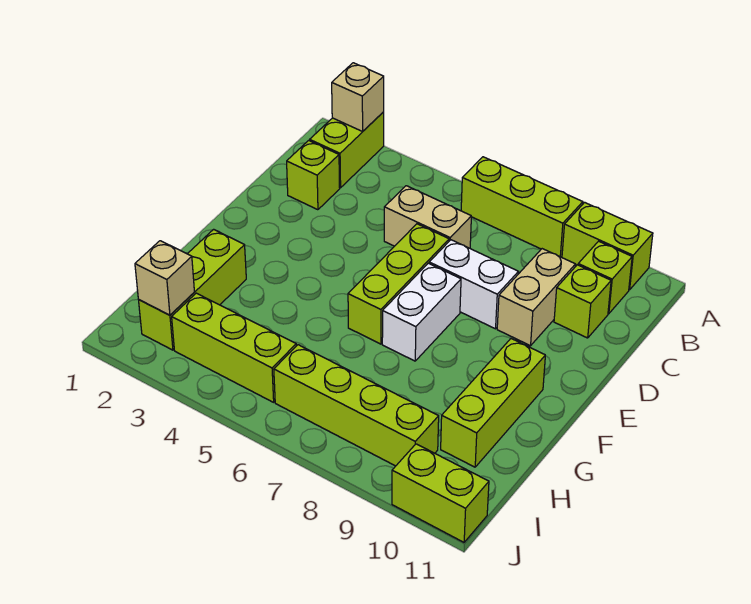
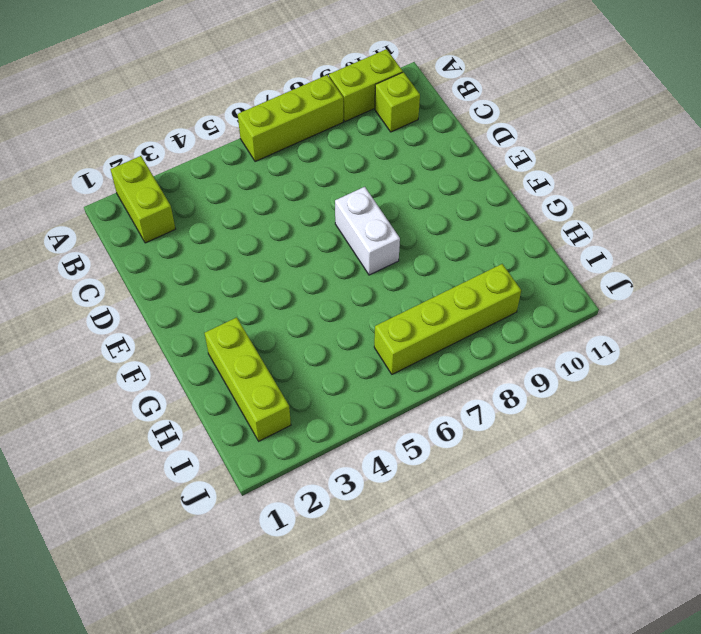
none -> lime 1x1 brick [287,141,340,210]
none -> tan 1x2 brick [384,186,471,248]
none -> tan 1x2 brick [497,249,576,346]

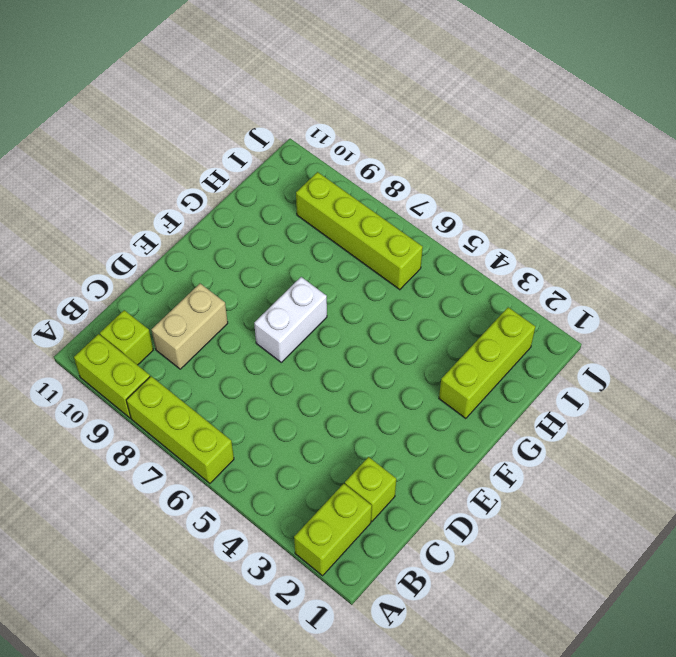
none -> tan 1x2 brick [384,186,471,248]
none -> lime 1x1 brick [554,265,611,338]
none -> lime 1x3 brick [348,224,449,344]

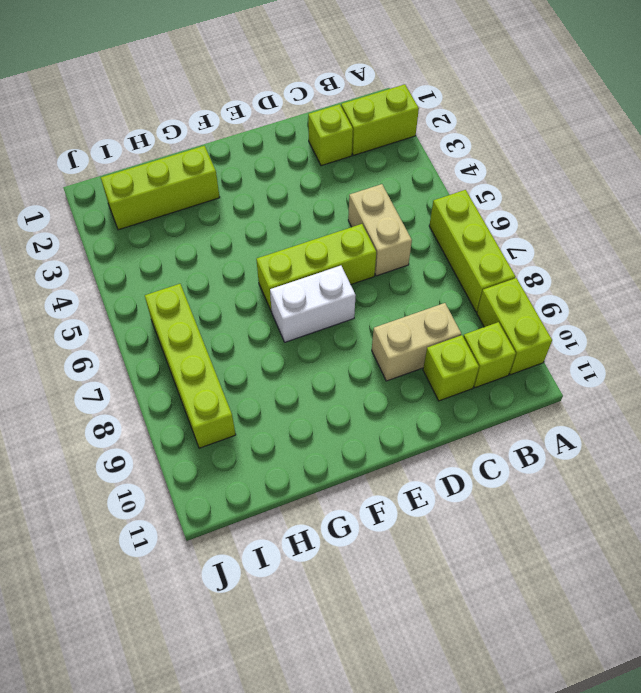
none -> white 1x2 brick [429,240,518,329]
none -> lime 1x3 brick [441,339,545,467]
none -> lime 1x3 brick [172,293,296,402]

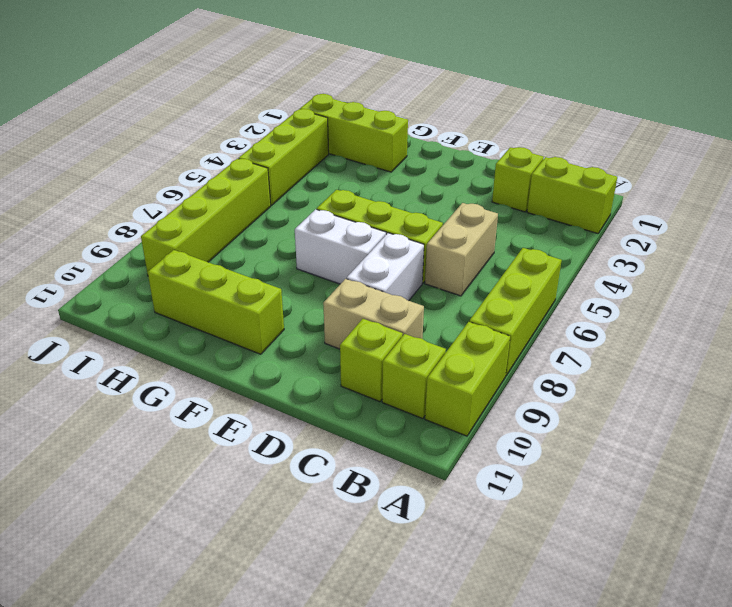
none -> lime 1x2 brick [392,444,489,542]
none -> tan 1x1 brick [332,63,384,131]
none -> tan 1x1 brick [135,241,194,315]

